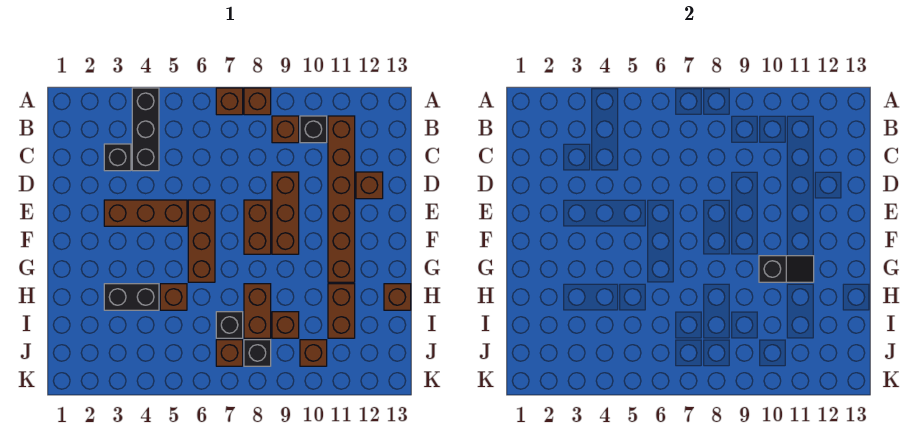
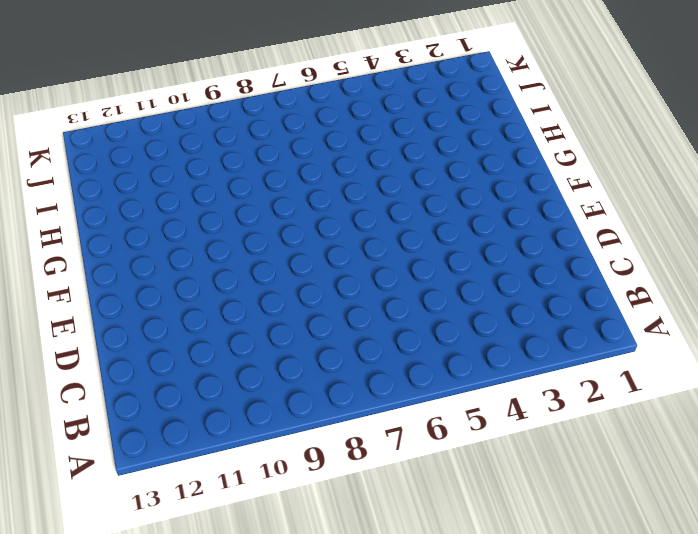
none -> black 1x3 brick [132,88,159,171]
none -> brown 1x1 brick [216,88,243,115]
none -> brown 1x1 brick [244,88,271,115]

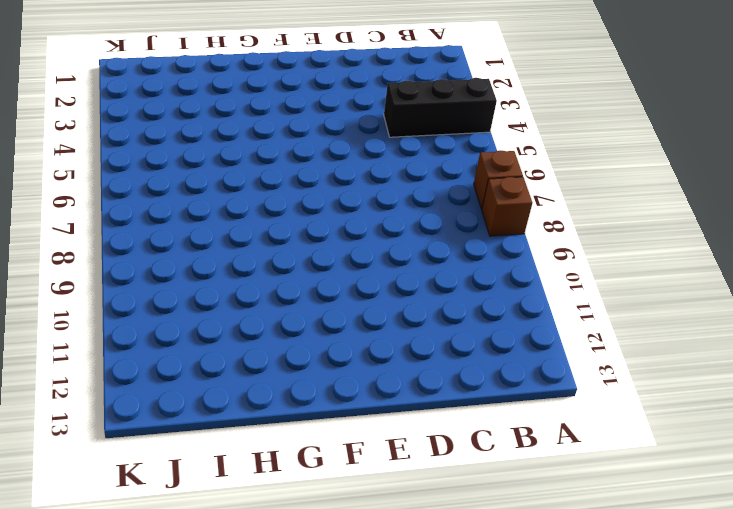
none -> brown 1x1 brick [272,116,299,143]
none -> black 1x1 brick [300,116,327,143]
none -> brown 1x6 brick [328,116,355,282]

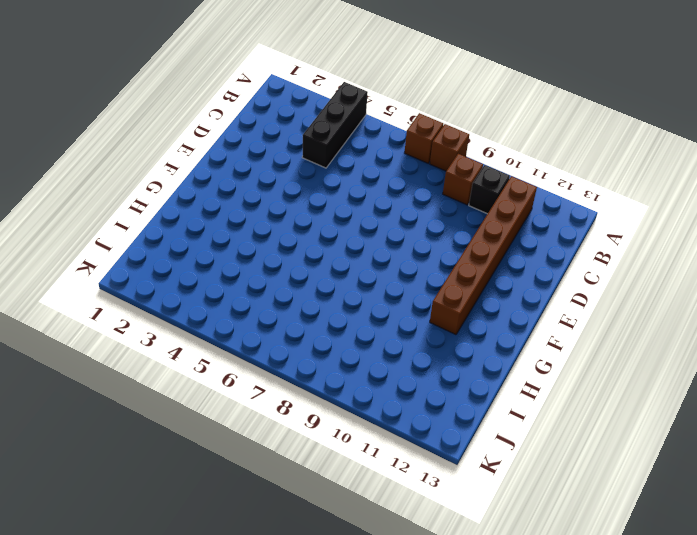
none -> black 1x1 brick [104,144,131,171]
none -> brown 1x3 brick [272,172,299,254]
none -> brown 1x1 brick [356,172,383,199]

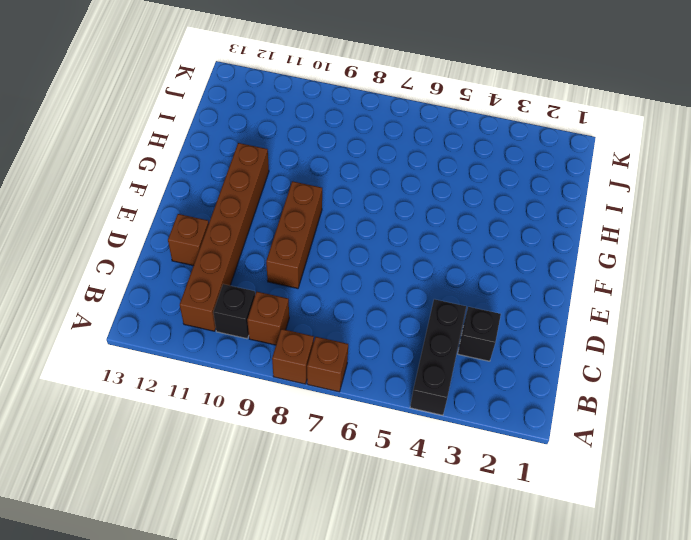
none -> brown 1x3 brick [104,200,187,226]
none -> brown 1x3 brick [188,200,215,282]
none -> brown 1x2 brick [244,200,271,254]

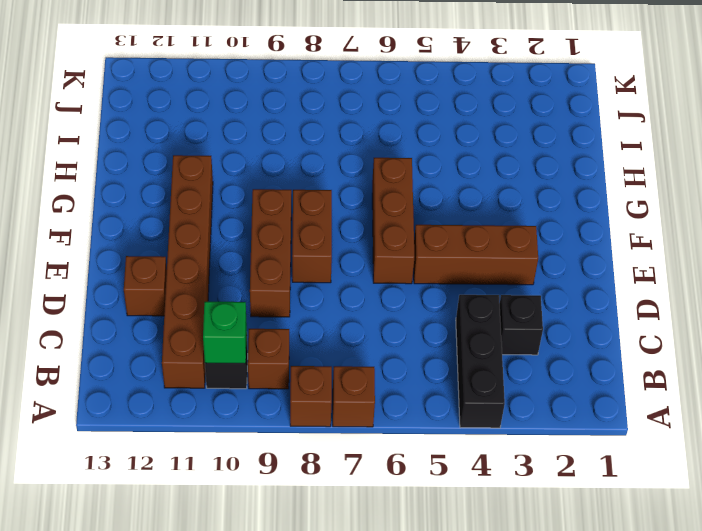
green 1x1 brick [203,302,247,364] -> none
none -> black 1x2 brick [104,284,159,310]
none -> brown 1x1 brick [160,284,187,310]
none -> brown 1x2 brick [244,284,271,338]

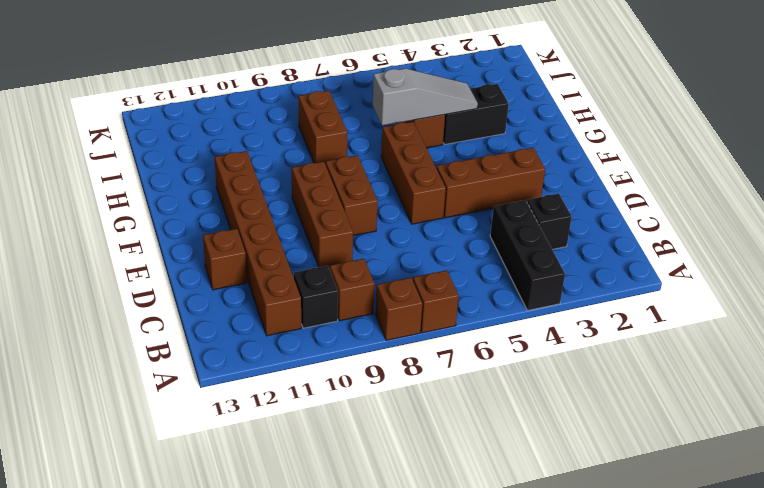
grey 1x3 slope [373,68,478,125] -> none
none -> brown 1x2 brick [328,284,355,338]
none -> brown 1x1 brick [384,284,411,310]
none -> black 1x1 brick [216,312,243,338]

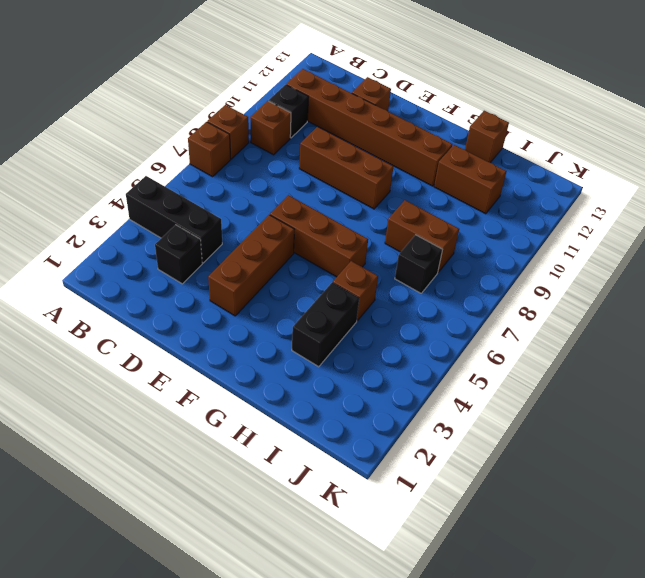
none -> brown 1x2 brick [244,200,271,254]
none -> brown 1x1 brick [272,312,299,338]
none -> brown 1x1 brick [216,340,243,366]

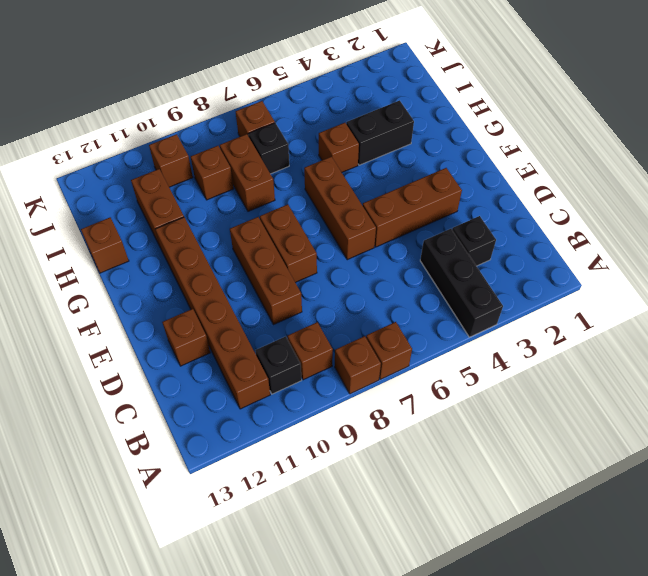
none -> black 1x1 brick [244,340,271,366]
none -> black 1x2 slope [759,256,814,282]

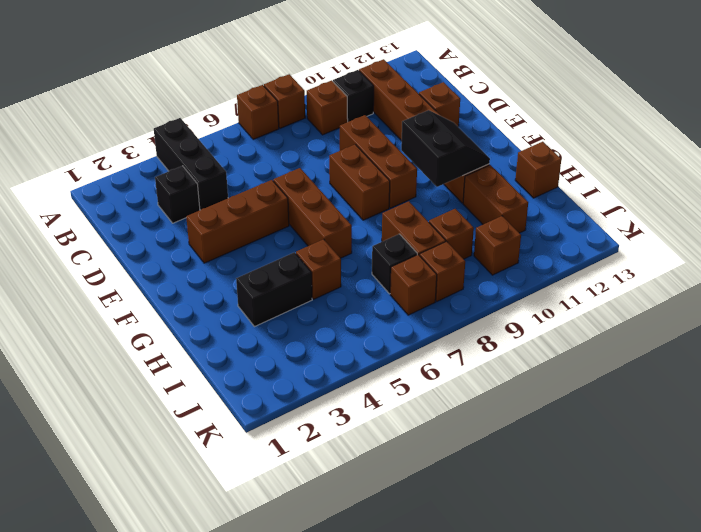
black 2x2 slope [401,110,490,187] -> black 1x2 slope [759,256,814,282]
brown 1x1 brick [420,241,465,301] -> black 1x1 brick [244,340,271,366]

